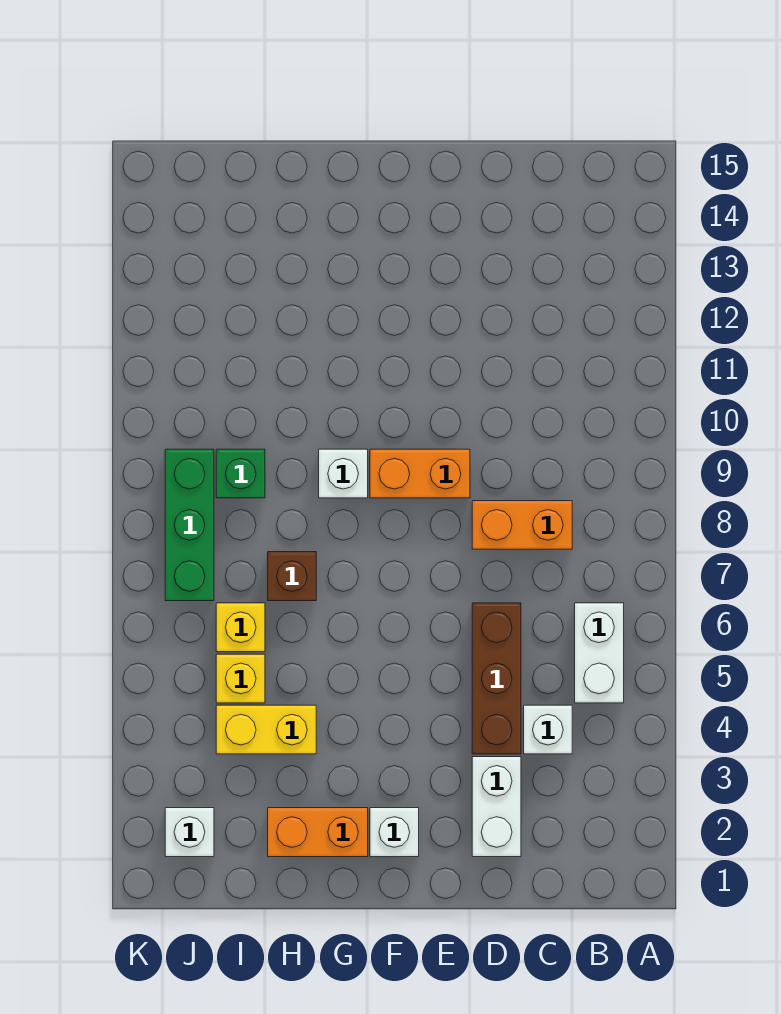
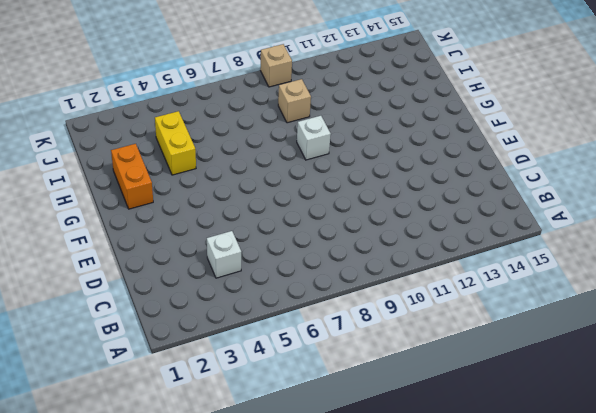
tan 1x1 brick [278,79,311,123] -> green 1x1 brick [216,449,265,498]
tan 1x1 brick [260,44,292,87] -> none
none -> white 1x2 brick [575,603,624,703]
none -> orange 1x2 brick [472,501,572,549]
none -> white 1x2 brick [472,757,521,857]

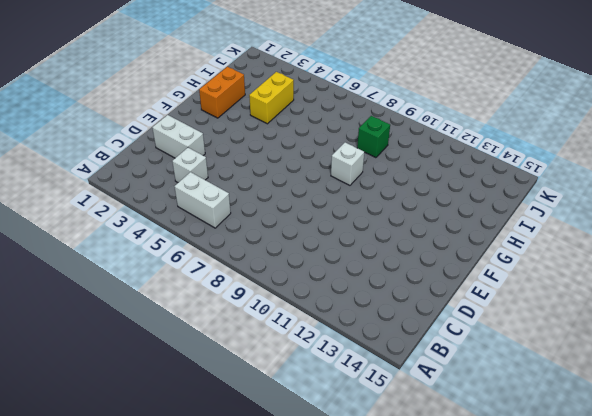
none -> orange 1x2 brick [472,501,572,549]
none -> brown 1x3 brick [472,603,521,754]
none -> orange 1x2 brick [370,449,470,498]

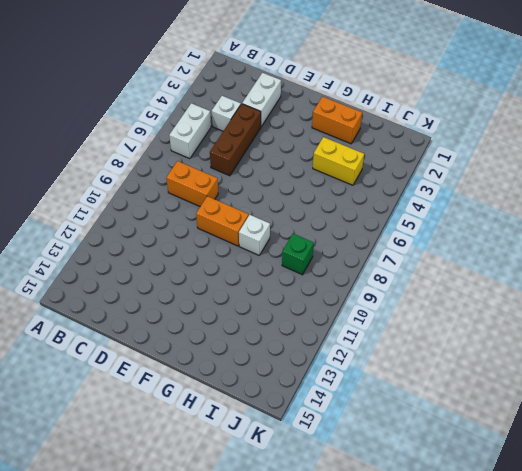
none -> white 1x1 brick [370,808,419,857]
none -> brown 1x1 brick [268,552,316,601]
none -> yellow 1x1 brick [216,654,265,703]

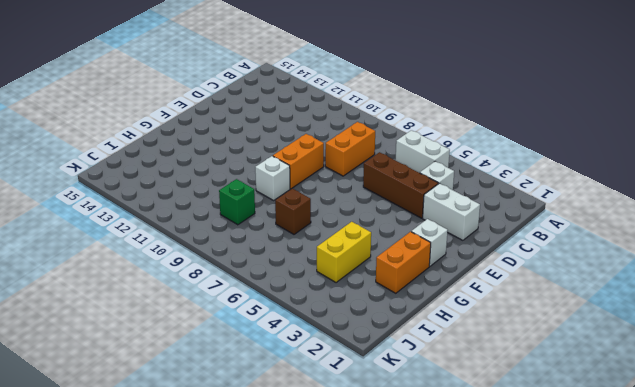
none -> yellow 1x1 brick [216,654,265,703]
none -> yellow 1x1 brick [216,603,265,652]
none -> white 1x1 brick [165,808,214,857]

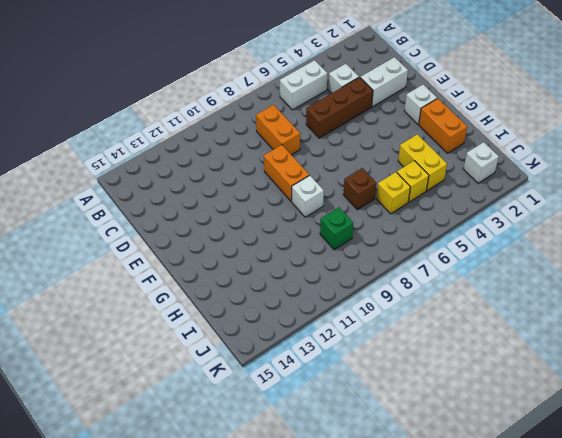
none -> green 1x3 brick [165,449,214,601]

